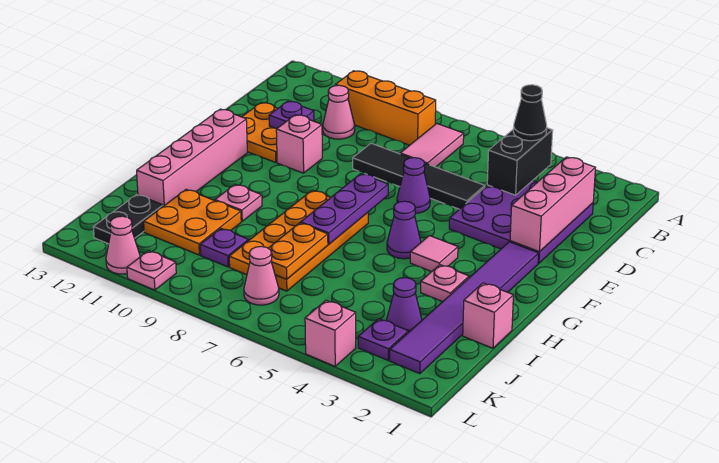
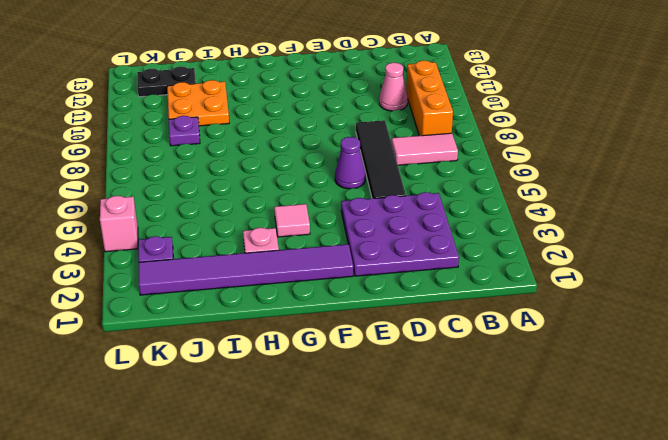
none -> orange 2x2 plate [242,103,278,163]
none -> pink 1x1 brick [276,115,322,173]
none -> pink 1x4 brick [137,109,247,206]
none -> purple 1x1 cone [387,201,421,259]

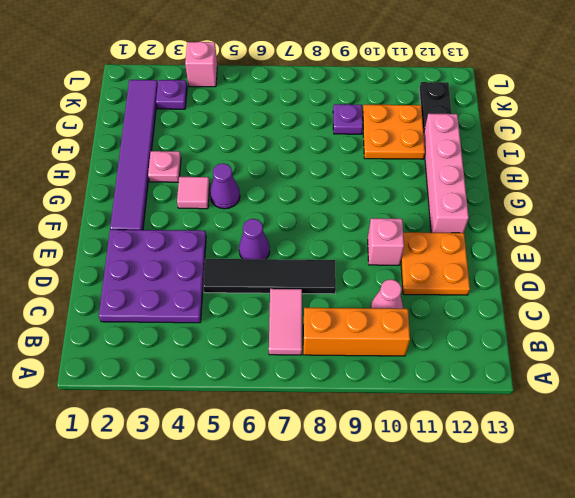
none -> orange 2x4 plate [229,190,368,291]
none -> pink 1x1 plate [215,184,262,221]
none -> pink 1x1 brick [463,283,513,348]
none -> purple 1x1 cone [387,278,422,333]

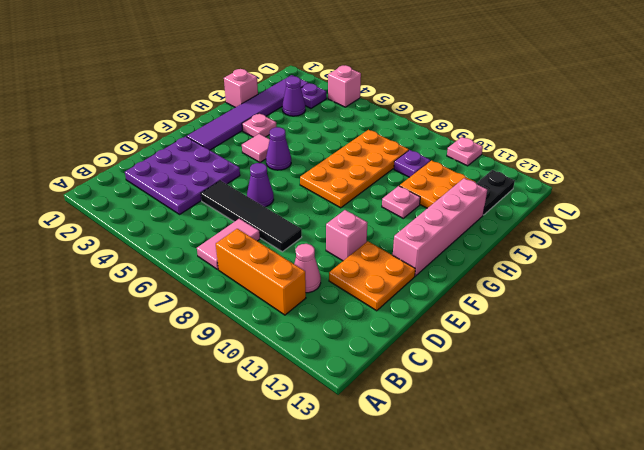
none -> pink 1x1 cone [244,246,279,305]
none -> pink 1x1 cone [106,216,140,274]
none -> black 1x2 brick [487,128,553,195]
none -> pink 1x3 brick [510,157,595,252]

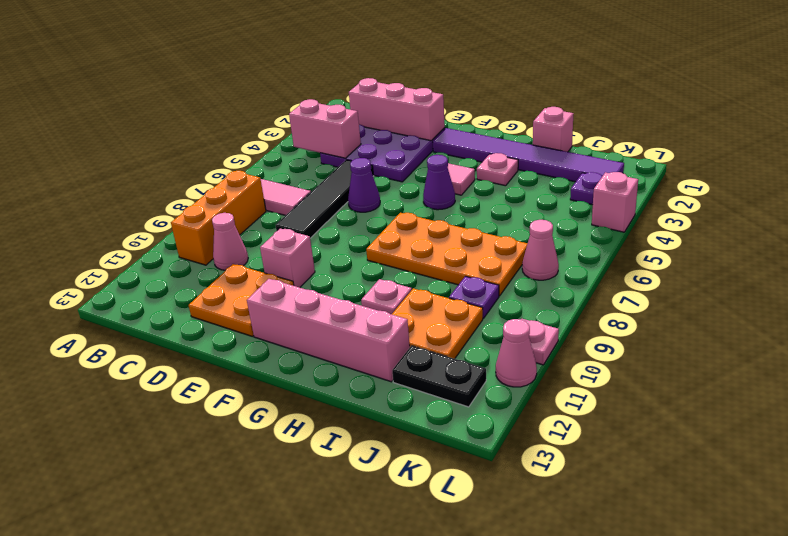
pink 1x2 brick [289,99,361,158] -> black 1x2 brick [487,128,553,195]
none -> purple 1x1 cone [387,278,422,333]
none -> purple 1x1 plate [269,101,314,128]
none -> purple 1x3 plate [301,174,388,244]
none -> orange 1x2 plate [268,223,328,279]

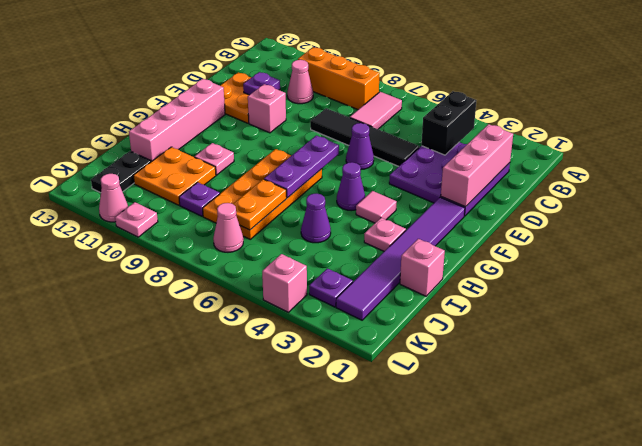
purple 1x1 cone [301,194,331,243] -> purple 1x1 cone moved to [387,278,422,333]
none -> black 1x1 cone [513,85,547,141]

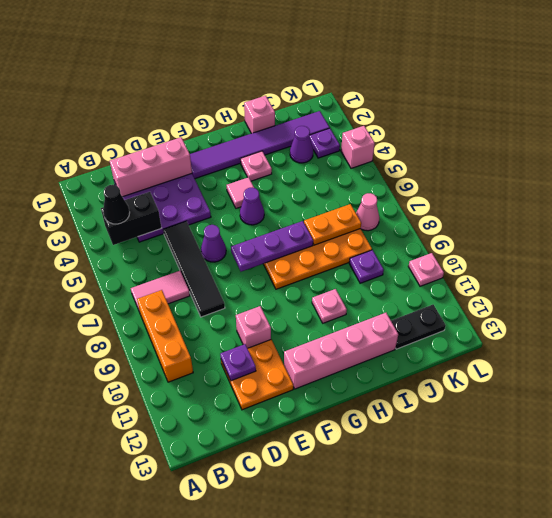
none -> pink 1x1 cone [323,85,355,139]
none -> orange 2x2 plate [144,189,241,255]
none -> pink 1x1 cone [106,216,140,274]

